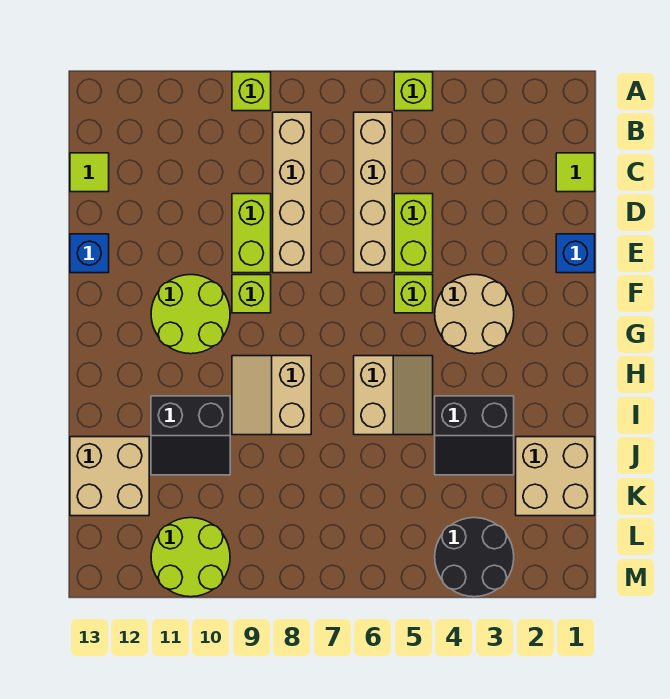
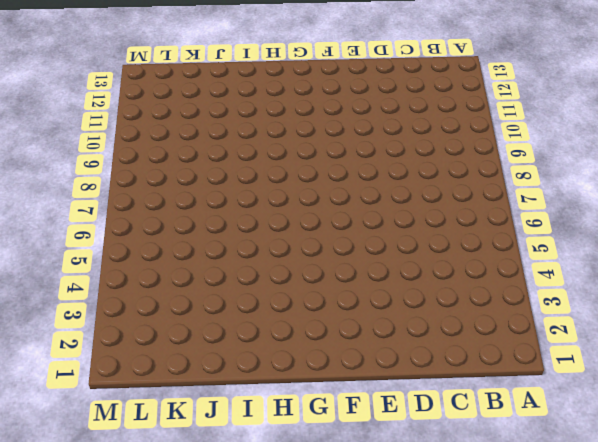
none -> lime 1x1 brick [394,72,433,111]
none -> lime 1x1 brick [232,72,271,111]
none -> tan 1x4 brick [354,112,392,273]

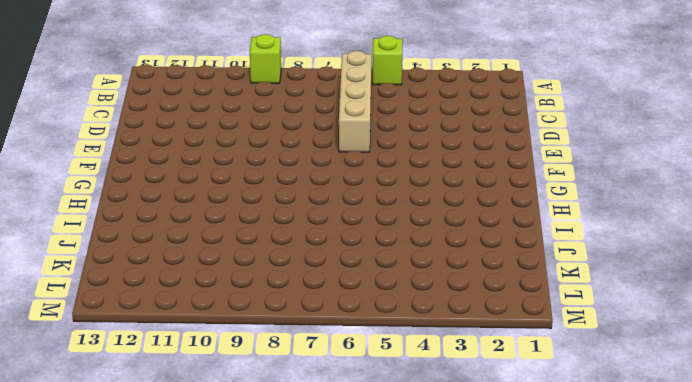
none -> tan 1x4 brick [273,112,311,273]
none -> lime 1x1 tile [556,153,595,192]
none -> lime 1x1 tile [70,153,109,192]

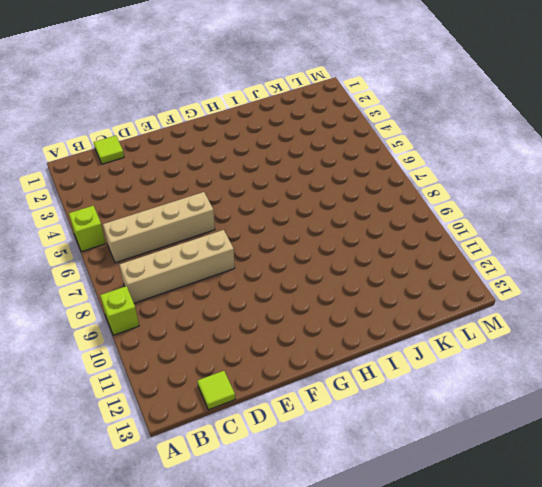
none -> lime 1x2 brick [394,194,433,273]
none -> lime 1x2 brick [232,194,271,273]
none -> blue 1x1 brick [556,234,595,273]

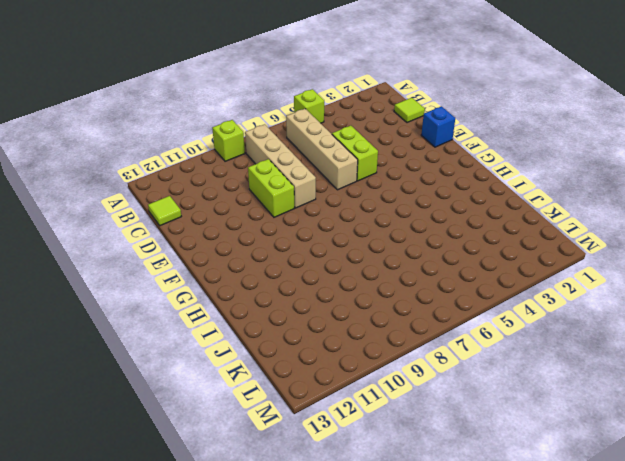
none -> blue 1x1 brick [70,234,109,273]
none -> tan 2x2 round brick [435,275,514,354]
none -> lime 1x1 brick [394,275,433,313]

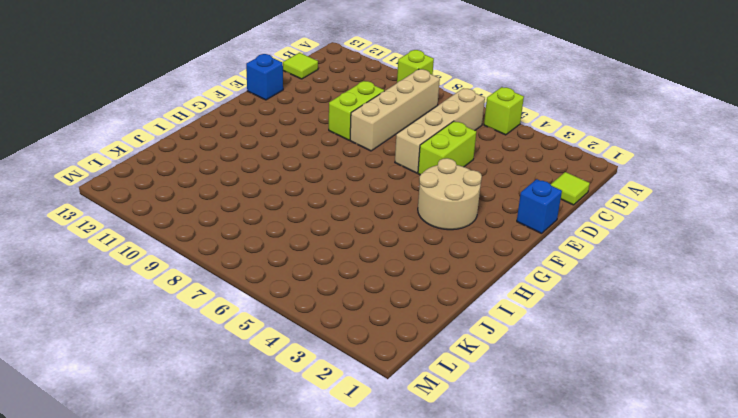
none -> lime 1x1 brick [394,275,433,313]
none -> lime 1x1 brick [232,275,271,313]
none -> lime 2x2 round brick [151,275,230,354]

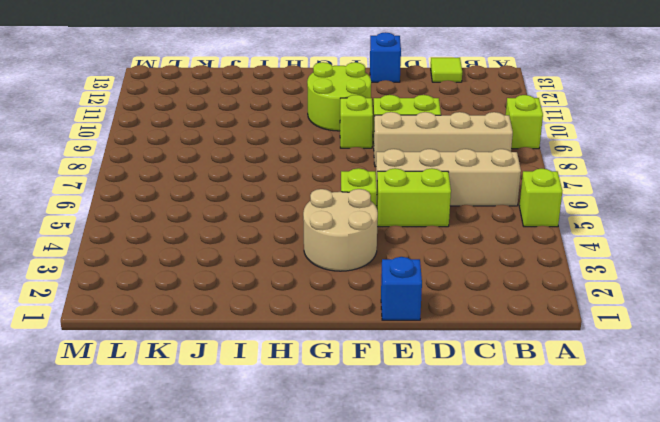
none -> lime 1x1 tile [556,153,595,192]
none -> tan 2x2 slope [354,356,433,435]
none -> tan 2x2 slope [232,356,311,435]

